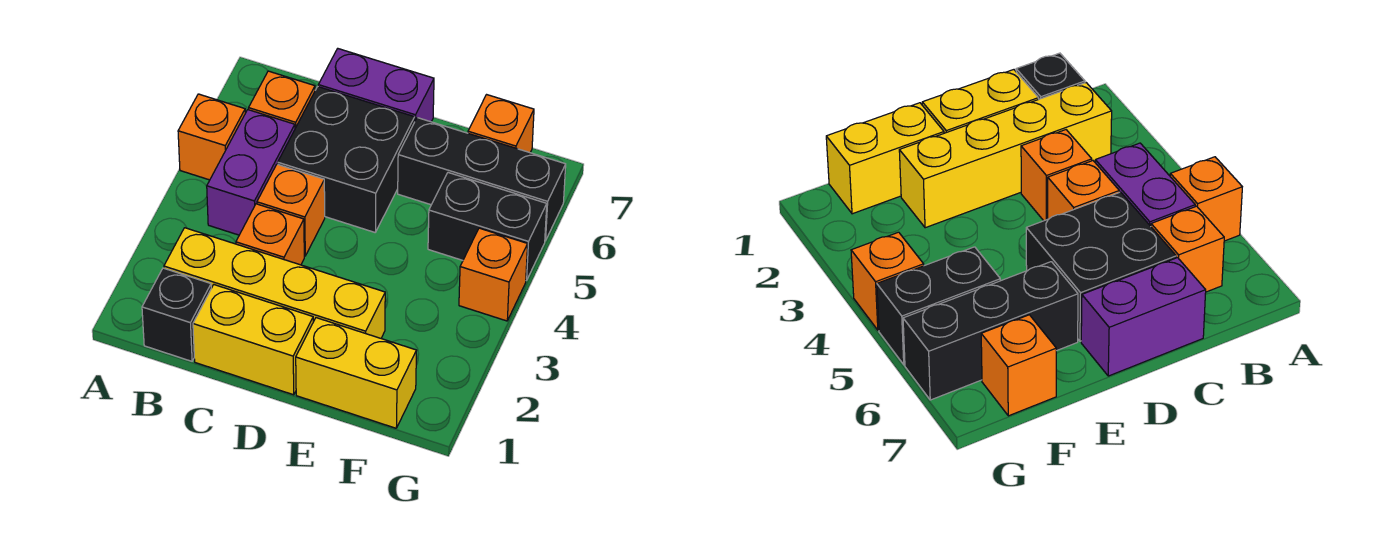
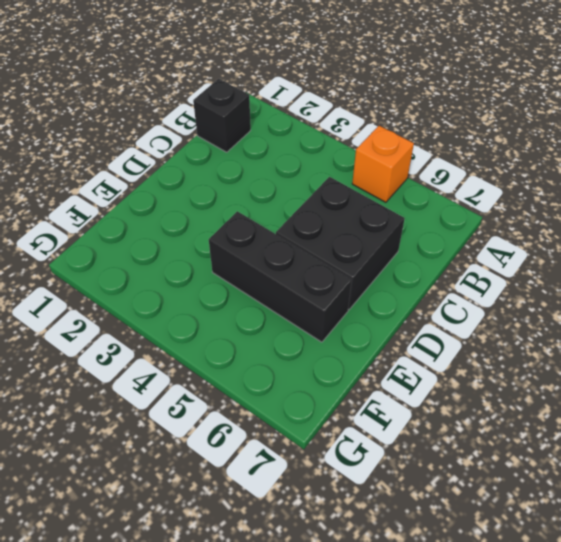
black 1x3 brick [209,211,352,342] -> black 1x3 brick turned to [398,118,566,241]
none -> yellow 1x4 brick [164,228,385,338]
none -> purple 1x2 brick [207,110,295,235]
none -> orange 1x1 brick [249,71,315,128]

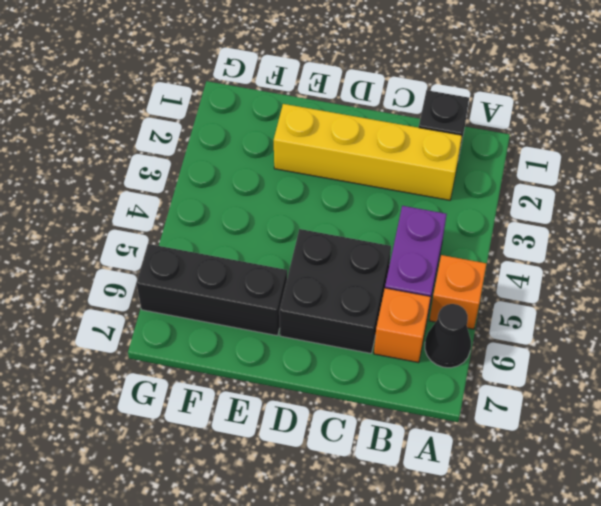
black 1x1 cone [425,304,471,368] -> none
none -> yellow 1x2 brick [193,285,313,395]
none -> orange 1x1 brick [236,204,304,265]
none -> orange 1x1 brick [257,164,325,256]

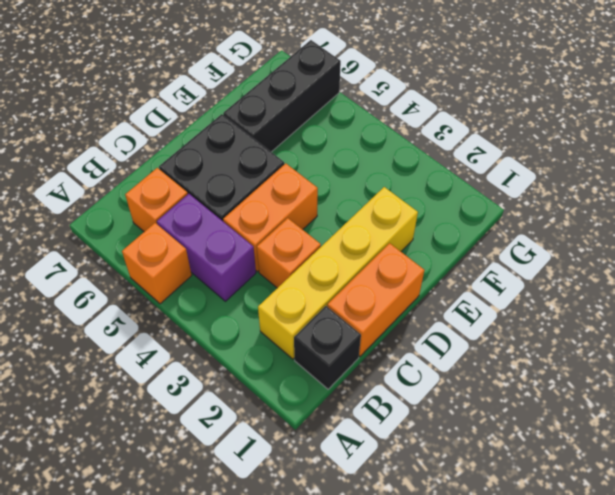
orange 1x2 brick [327,243,424,356] -> yellow 1x2 brick [193,285,313,395]
orange 1x2 brick [223,163,318,271] -> orange 1x1 brick [257,164,325,256]
none -> purple 1x2 brick [318,49,434,122]
none -> yellow 1x2 brick [296,318,417,428]
none -> black 1x2 brick [428,173,547,281]

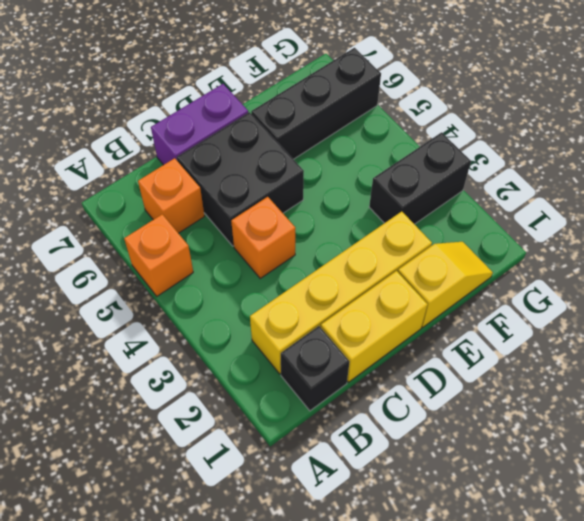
yellow 1x2 slope [398,242,493,327] -> yellow 1x2 brick [296,318,417,428]
black 1x2 brick [369,132,471,224] -> black 1x2 brick moved to [428,173,547,281]
none -> purple 1x2 brick [207,110,295,235]
none -> orange 1x1 brick [236,204,304,265]
none -> orange 1x1 brick [468,95,534,153]

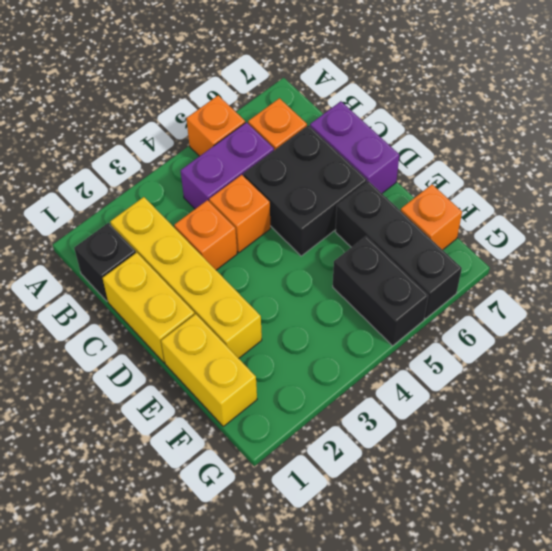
none -> orange 1x1 brick [459,228,528,321]

